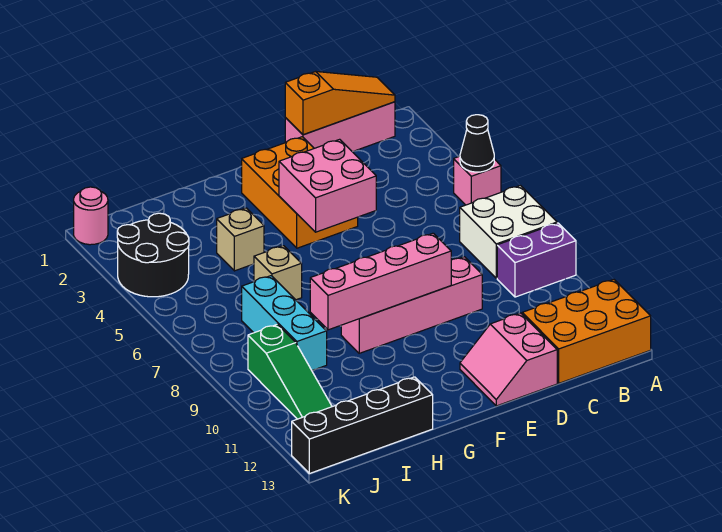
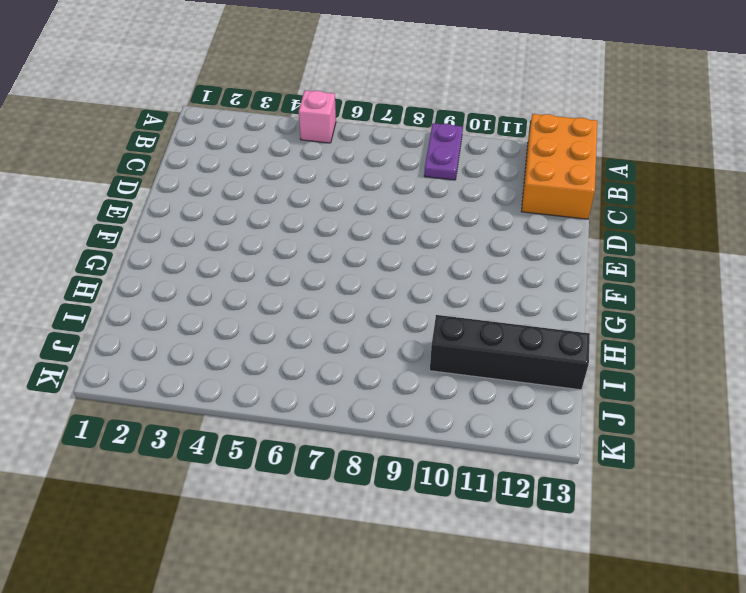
purple 1x2 plate [424,123,463,180] -> purple 1x2 brick [497,223,576,297]
black 1x4 brick [430,315,590,390] -> black 1x4 brick turned to [292,377,433,474]
none -> white 2x2 brick [460,186,557,278]
none -> pink 1x3 brick [285,102,395,152]
none -> pink 1x4 brick [341,257,482,353]

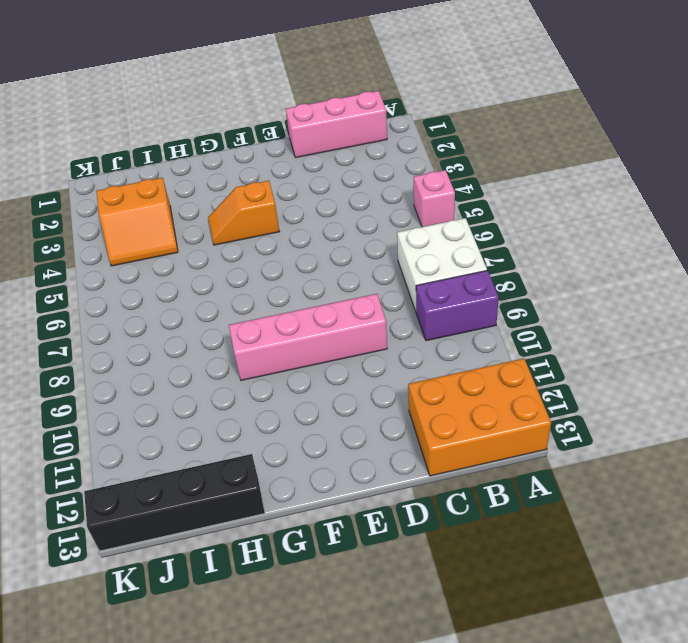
orange 1x2 slope [208,181,279,245] -> orange 2x3 brick [242,137,358,248]
orange 2x2 slope [96,178,178,266] -> black 2x2 round brick [117,213,189,297]
none -> pink 2x2 slope [460,313,557,406]
none -> tan 1x1 brick [217,208,264,271]
none -> tan 1x1 brick [254,246,302,300]

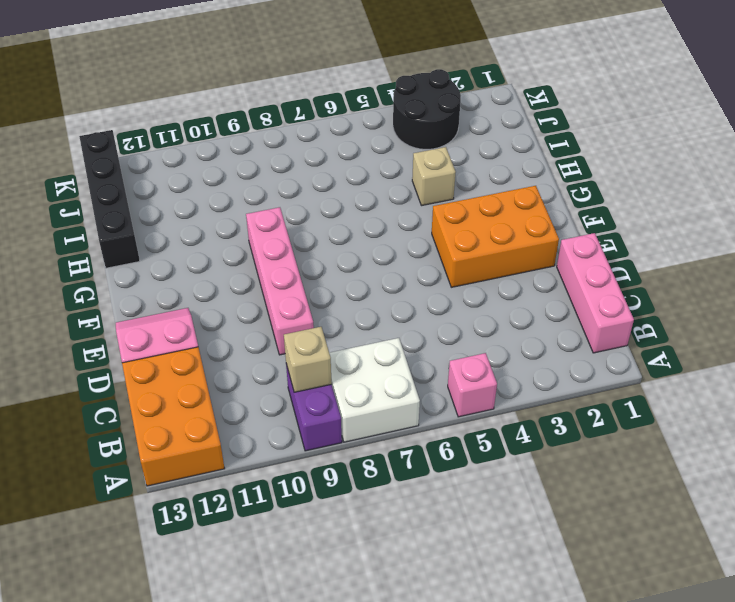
tan 1x1 brick [284,327,332,392] -> tan 1x1 brick moved to [254,246,302,300]
none -> cyan 1x3 brick [242,276,327,370]
none -> green 1x3 slope [248,324,332,419]
none -> pink 1x1 round brick [74,187,108,245]

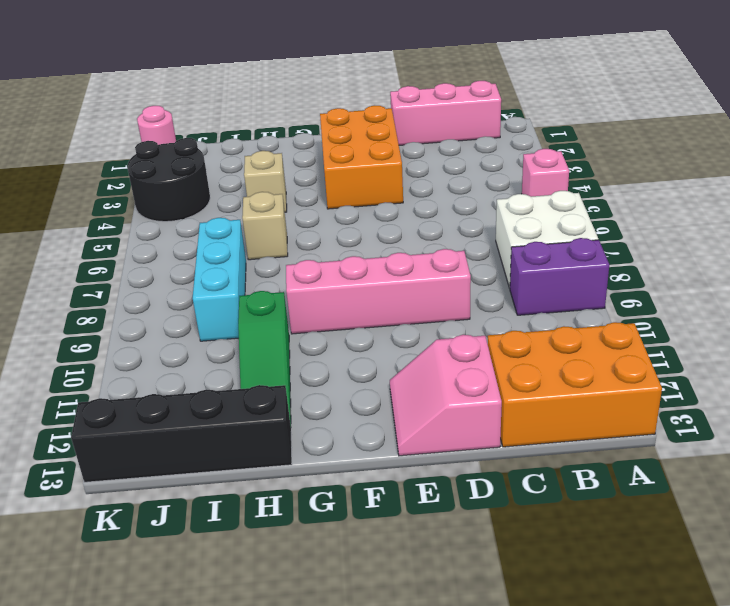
green 1x3 slope [238,291,291,425] -> green 1x3 slope moved to [248,324,332,419]
none -> black 1x1 cone [460,115,494,172]
none -> orange 1x3 slope [285,71,395,135]
none -> pink 2x2 brick [279,139,376,232]

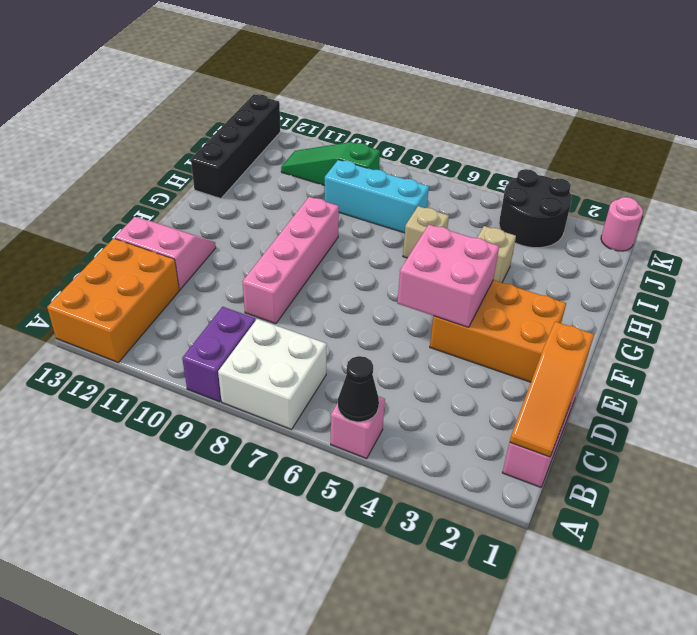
none -> pink 1x4 brick [310,233,451,330]

